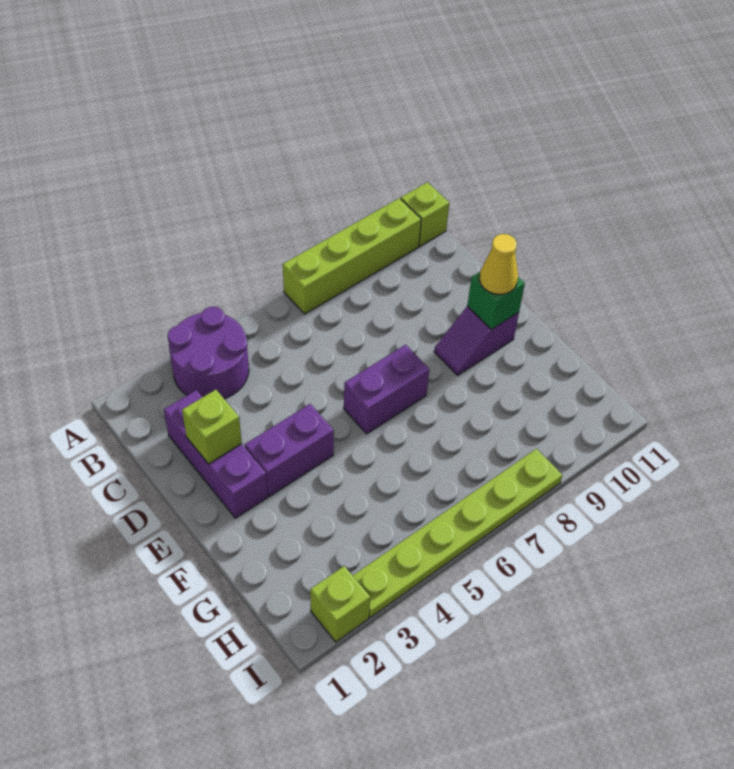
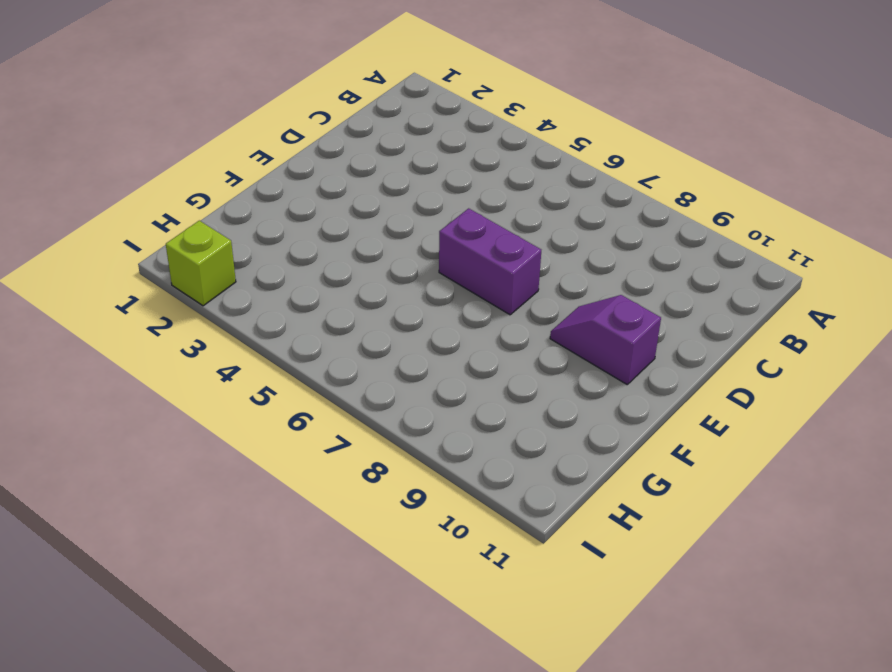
none -> purple 2x2 round brick [168,307,249,399]
none -> lime 1x4 brick [283,198,421,314]
none -> lime 1x1 brick [401,182,449,246]

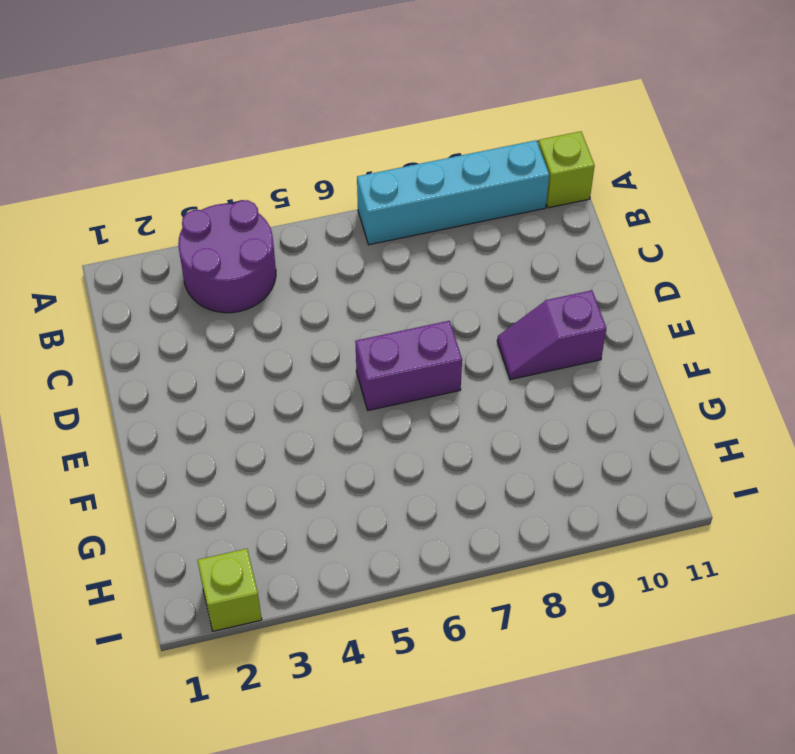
cyan 1x4 brick [357,140,549,245] -> lime 1x4 brick [283,198,421,314]
none -> purple 1x3 brick [164,390,268,518]
none -> purple 1x2 brick [245,404,334,496]
none -> lime 1x6 plate [353,449,562,617]

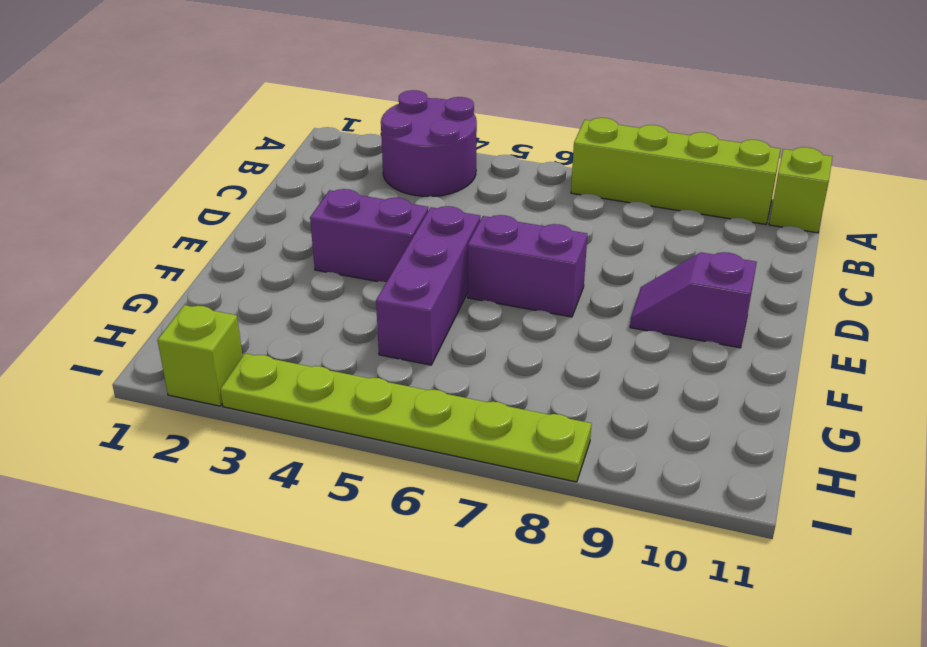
purple 1x3 brick [376,206,480,365] -> purple 1x3 brick moved to [164,390,268,518]
none -> lime 1x1 brick [182,390,242,464]
none -> green 1x1 brick [467,272,525,330]
none -> yellow 1x1 cone [479,234,518,295]

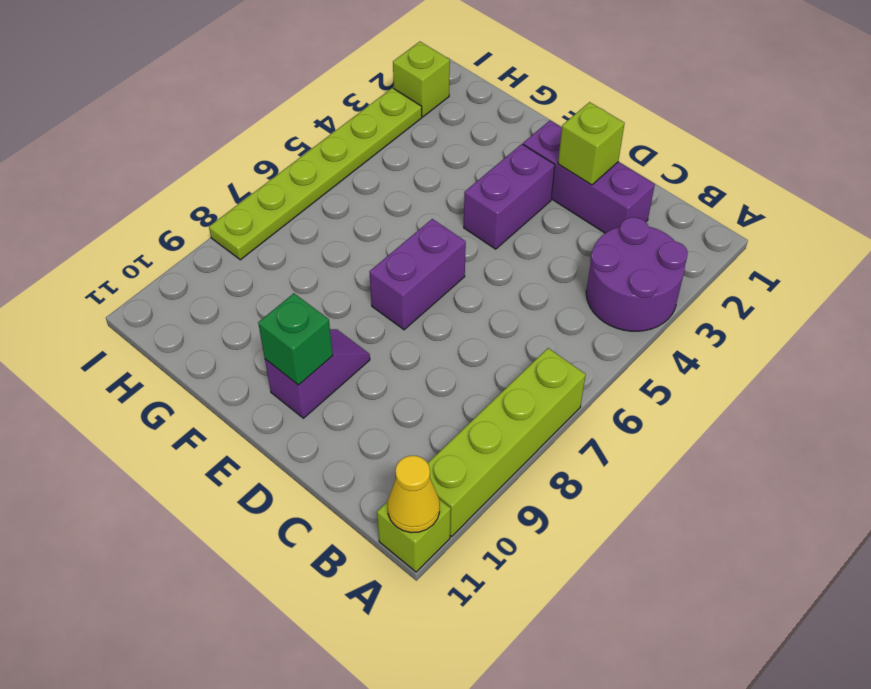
yellow 1x1 cone [388,456,440,533] -> yellow 1x1 cone moved to [479,234,518,295]

